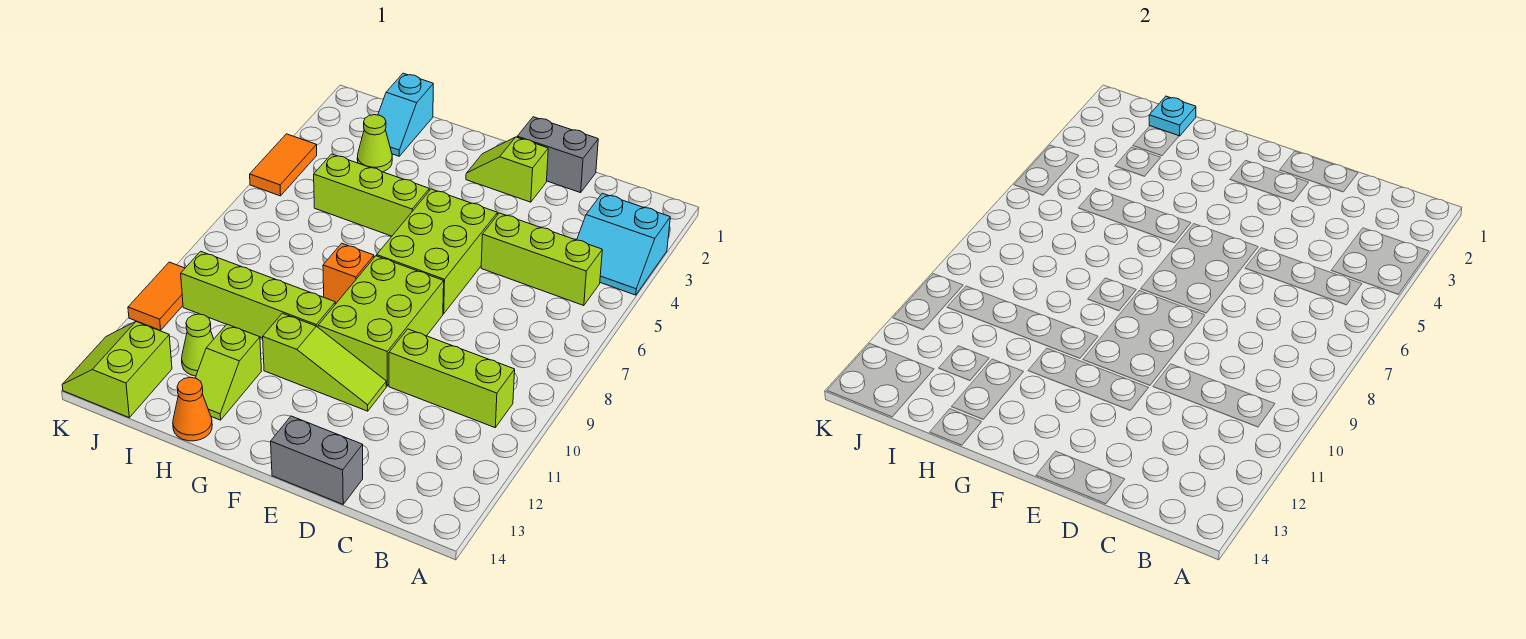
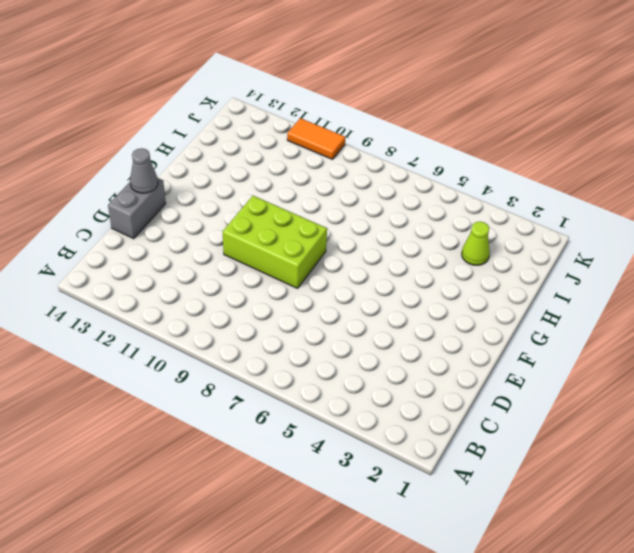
grey 1x1 cone [130,148,158,193] -> none
none -> cyan 2x2 slope [577,193,670,295]
none -> lime 1x3 brick [481,213,602,306]
none -> lime 1x3 brick [389,329,515,428]

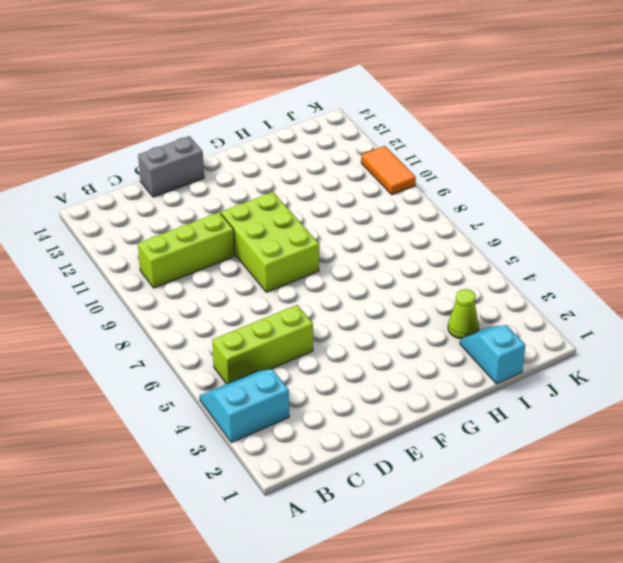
none -> grey 1x2 brick [517,117,598,193]
none -> lime 1x2 slope [466,137,548,202]
none -> lime 2x3 brick [377,189,498,314]

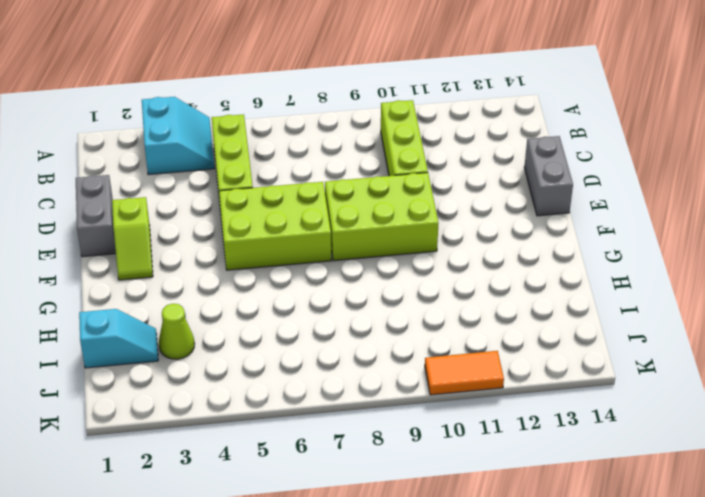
none -> lime 1x3 slope [263,313,386,411]
none -> lime 1x3 brick [314,154,429,236]
none -> orange 1x1 brick [323,243,374,304]

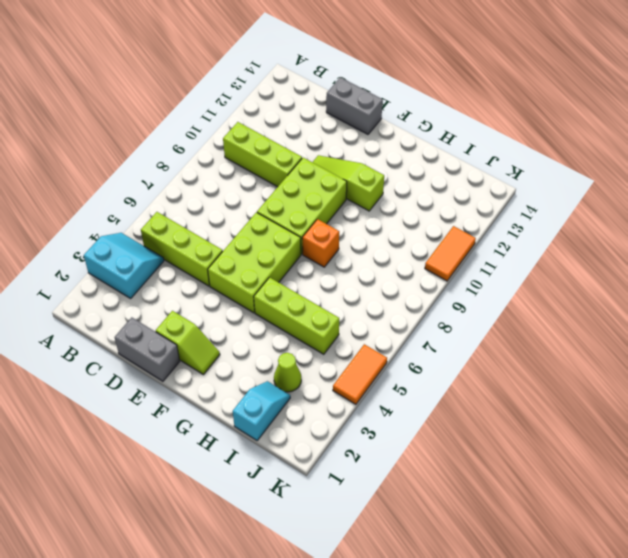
none -> lime 1x4 brick [181,251,335,338]
none -> lime 1x2 slope [195,324,261,420]
none -> orange 1x1 cone [173,377,212,441]

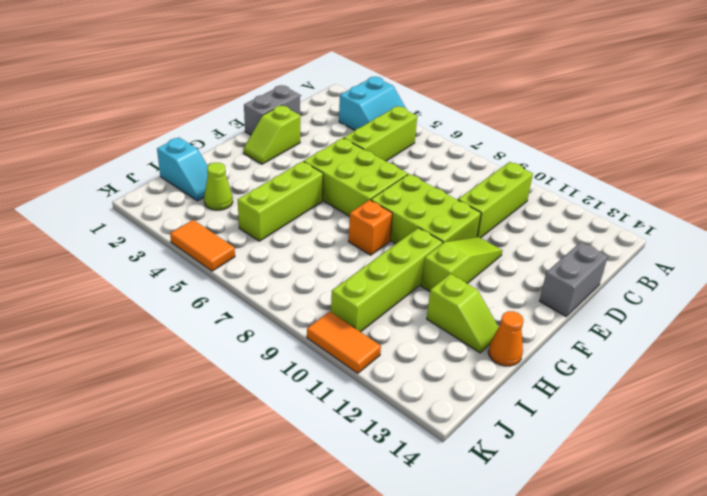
none -> lime 1x1 cone [182,314,214,376]
none -> lime 2x2 slope [62,322,172,417]
none -> cyan 1x1 plate [1149,96,1196,136]

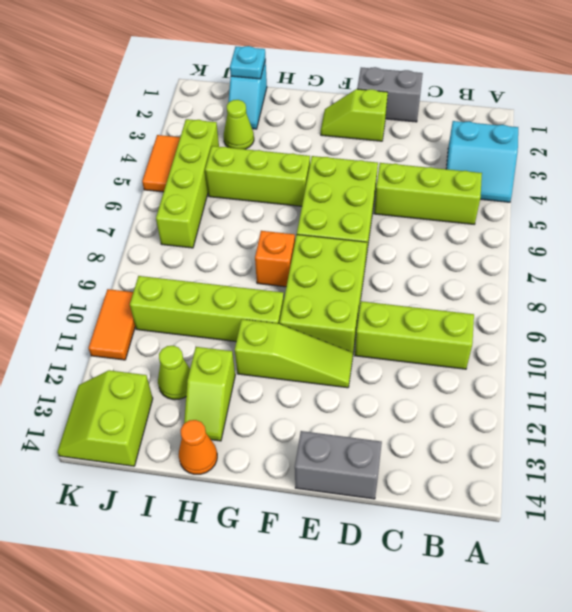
lime 1x4 brick [156,119,219,248] -> none

